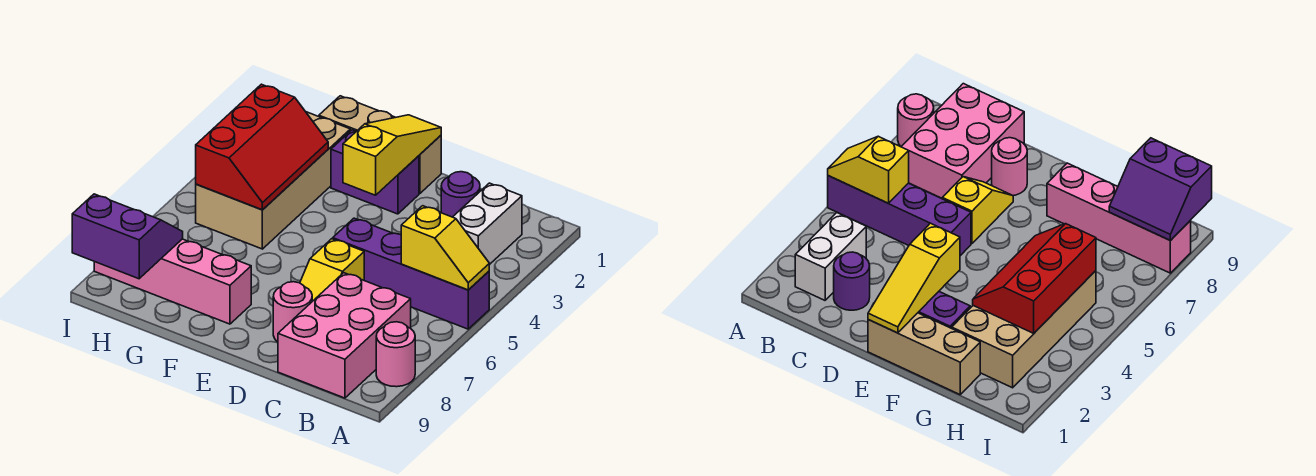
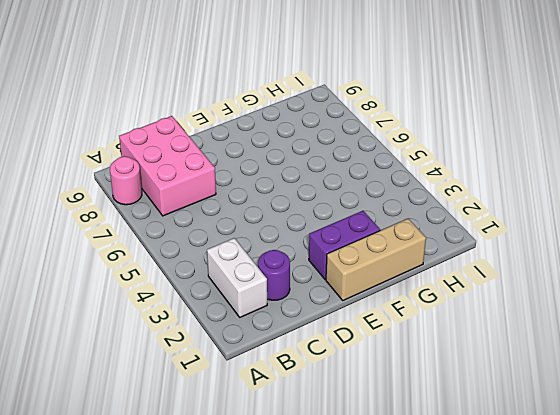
none -> purple 1x4 brick [333,218,489,329]
none -> yellow 1x2 slope [300,239,364,301]
none -> pink 1x1 round brick [273,282,312,342]

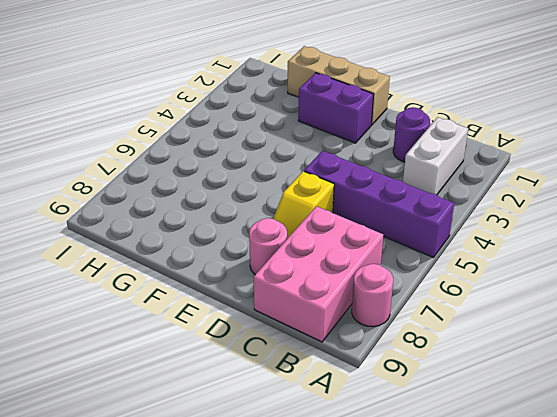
none -> pink 1x4 brick [94,239,251,324]
none -> tan 2x4 brick [196,112,350,249]
none -> yellow 1x2 slope [401,206,489,290]

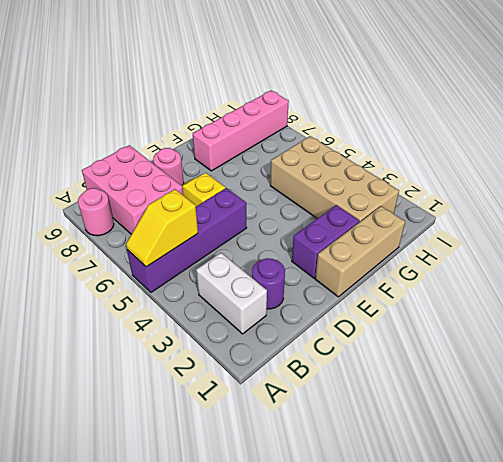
none -> yellow 1x3 slope [343,115,441,195]
none -> red 2x3 slope [196,84,328,210]
none -> purple 2x2 slope [72,194,183,279]

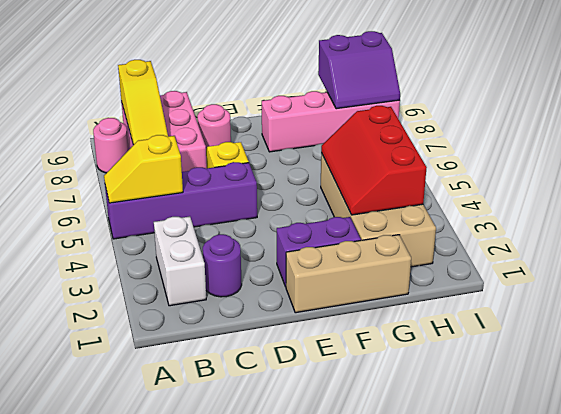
yellow 1x3 slope [118,60,168,145] -> yellow 1x3 slope moved to [343,115,441,195]

